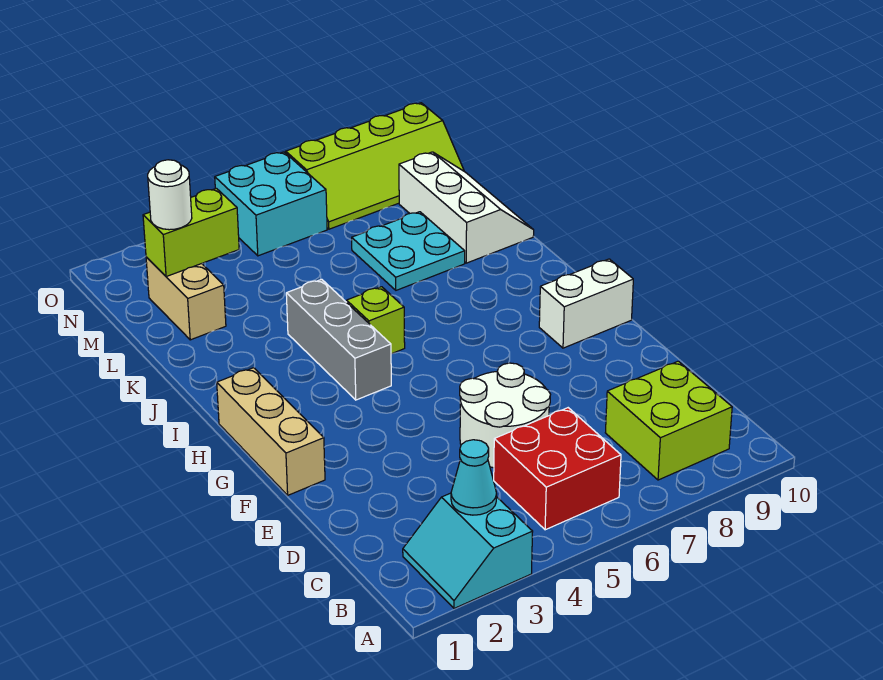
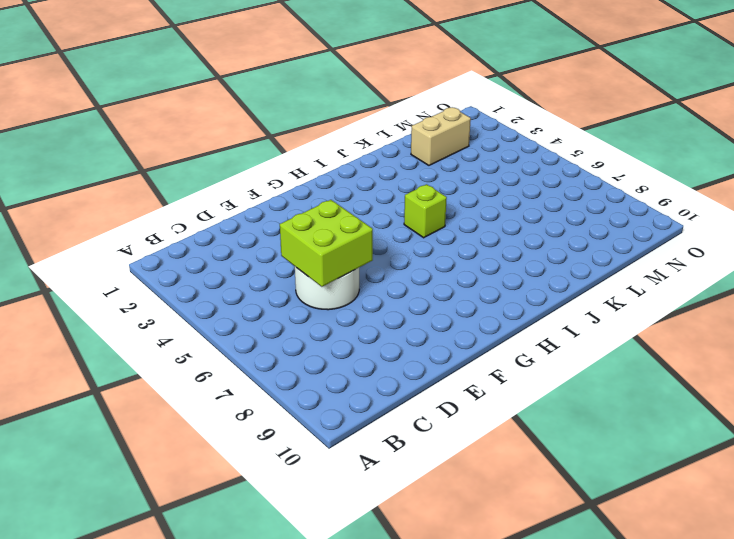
lime 2x2 brick [280,200,373,287] -> lime 2x2 brick moved to [605,361,732,480]
none -> cyan 2x2 slope [403,493,533,608]
none -> red 2x2 brick [494,408,621,530]
none -> tan 1x3 brick [217,368,325,495]

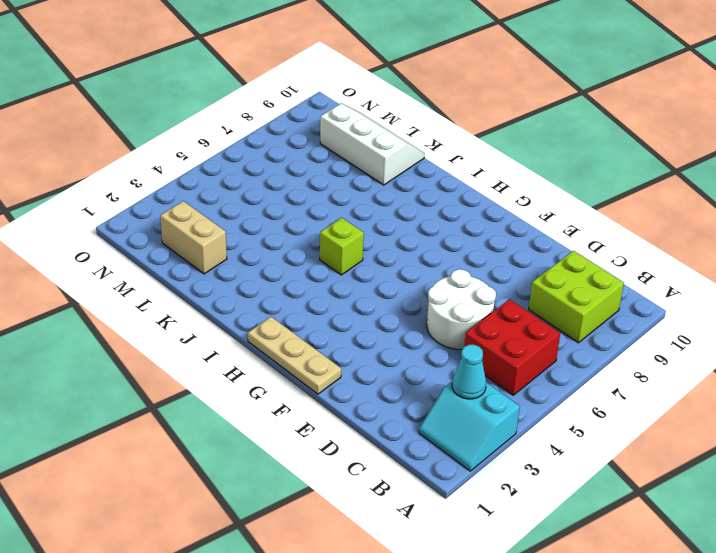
tan 1x3 plate [248,317,341,394] -> tan 1x3 brick [217,368,325,495]
none -> white 1x2 brick [539,259,633,348]
none -> grey 1x3 brick [286,279,391,400]
none -> cyan 2x2 plate [352,212,465,290]

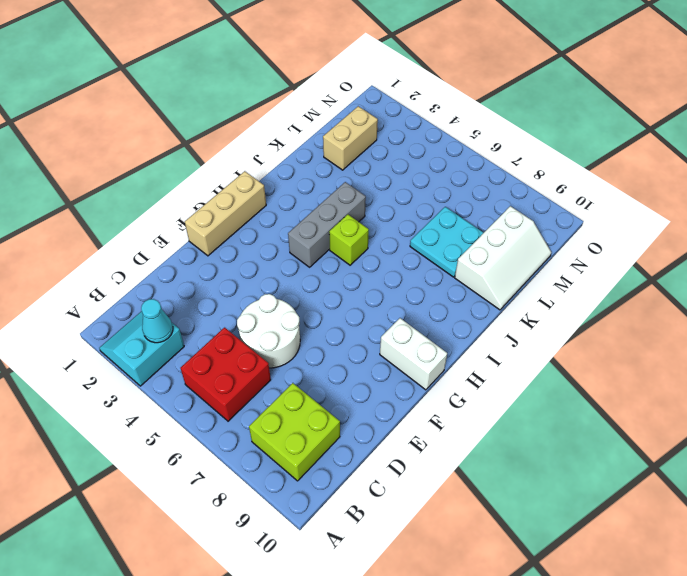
none -> cyan 2x2 brick [215,152,327,256]
none -> lime 2x4 slope [286,103,464,229]
none -> lime 1x2 brick [143,188,239,277]

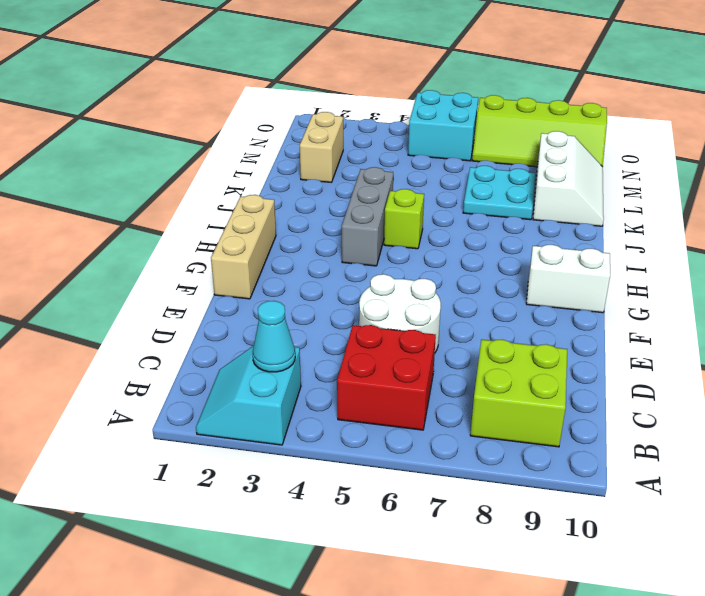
none -> lime 1x2 brick [143,188,239,277]
none -> white 1x1 round brick [148,160,192,230]

